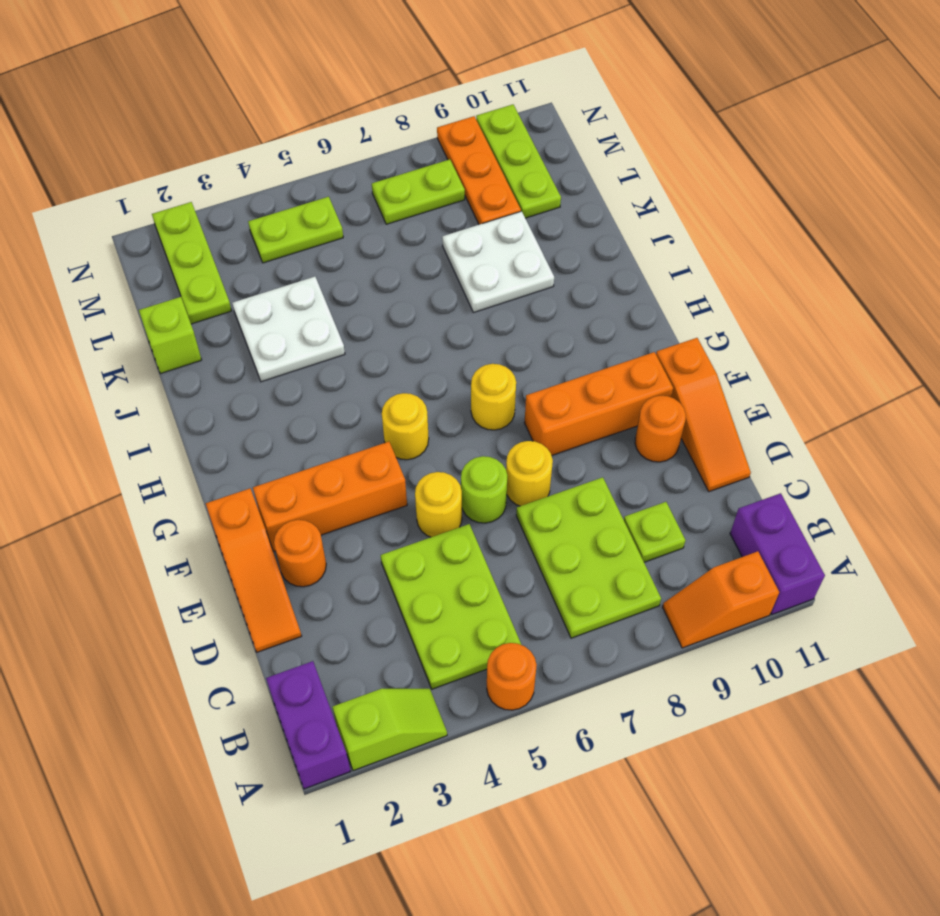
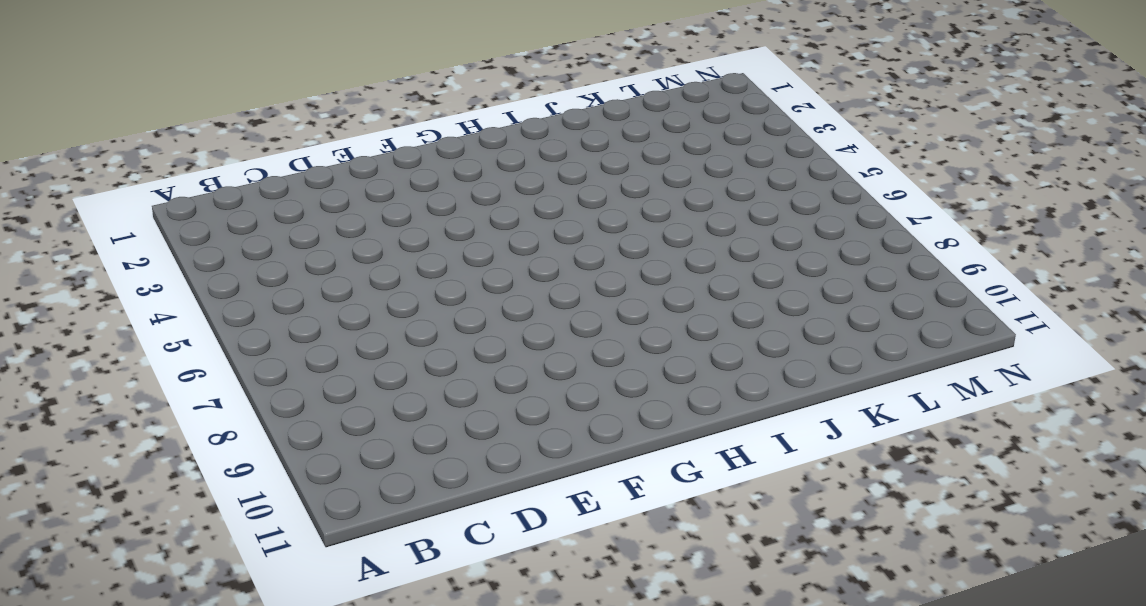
none -> purple 1x2 brick [266,661,351,789]
none -> lime 1x2 slope [333,689,447,771]
none -> orange 1x1 round brick [487,643,537,710]

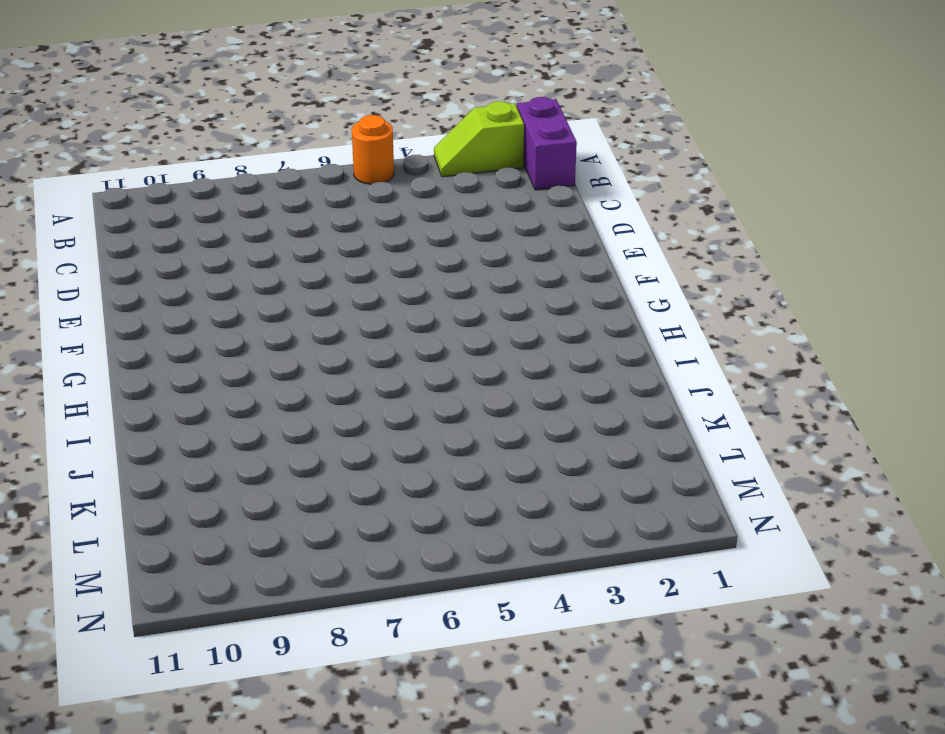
none -> orange 1x2 slope [663,551,779,648]
none -> purple 1x2 brick [730,493,825,614]
none -> lime 2x3 plate [381,524,521,689]

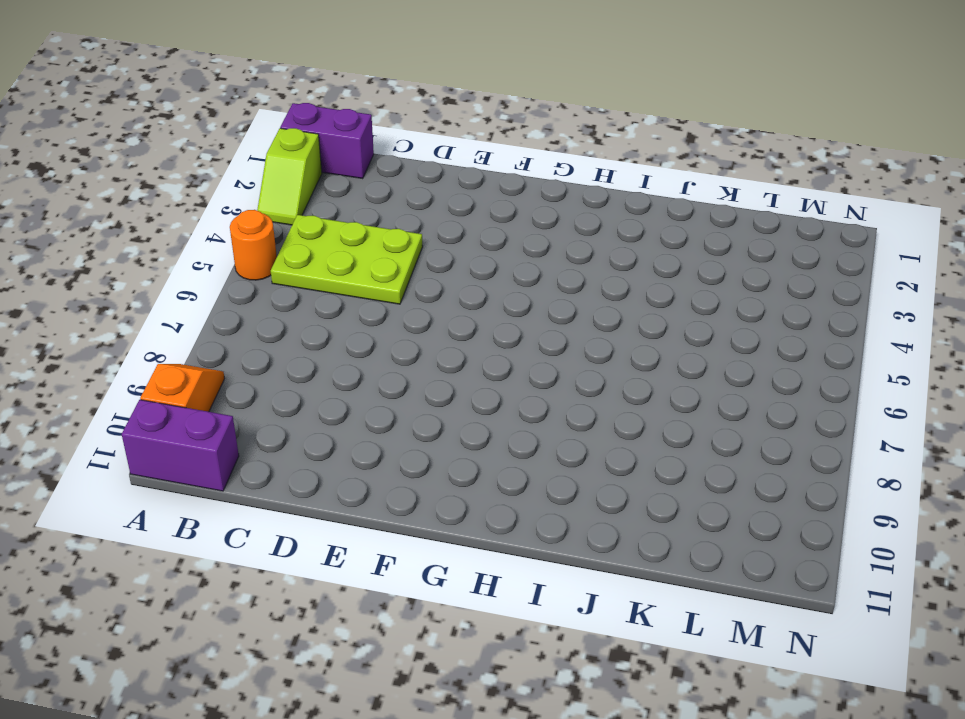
none -> lime 2x3 plate [516,477,661,638]
none -> lime 1x1 plate [624,502,685,562]
none -> orange 1x3 slope [206,489,301,652]

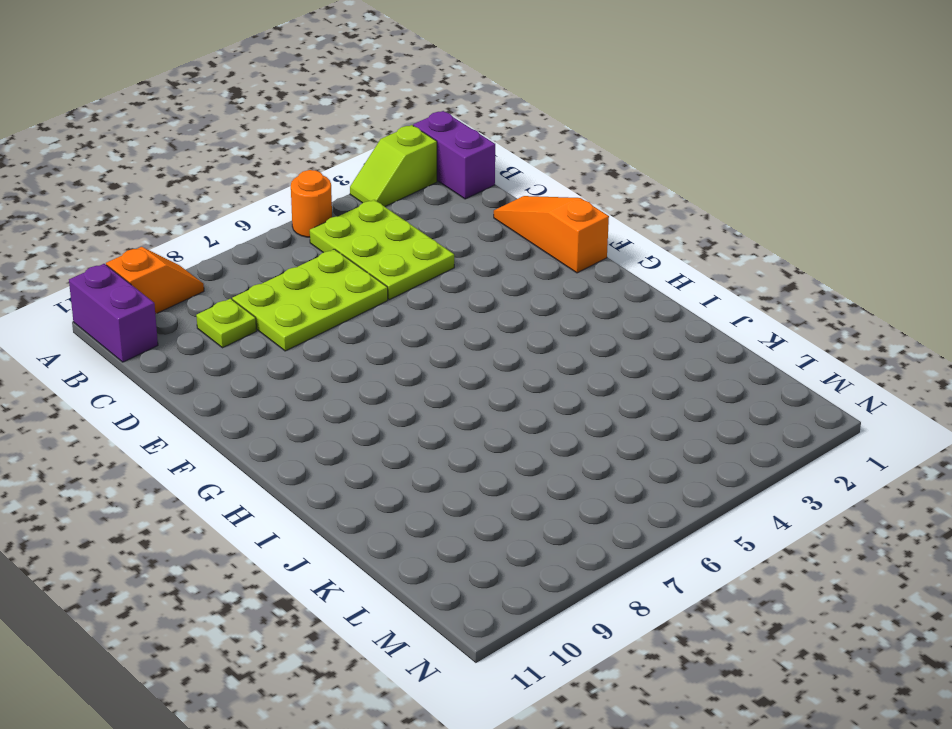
lime 2x3 plate [232,249,388,351] -> lime 2x3 plate turned to [516,477,661,638]
none -> orange 1x3 slope [656,338,751,492]
none -> orange 1x1 round brick [274,520,326,587]
none -> yellow 1x1 round brick [415,472,462,537]

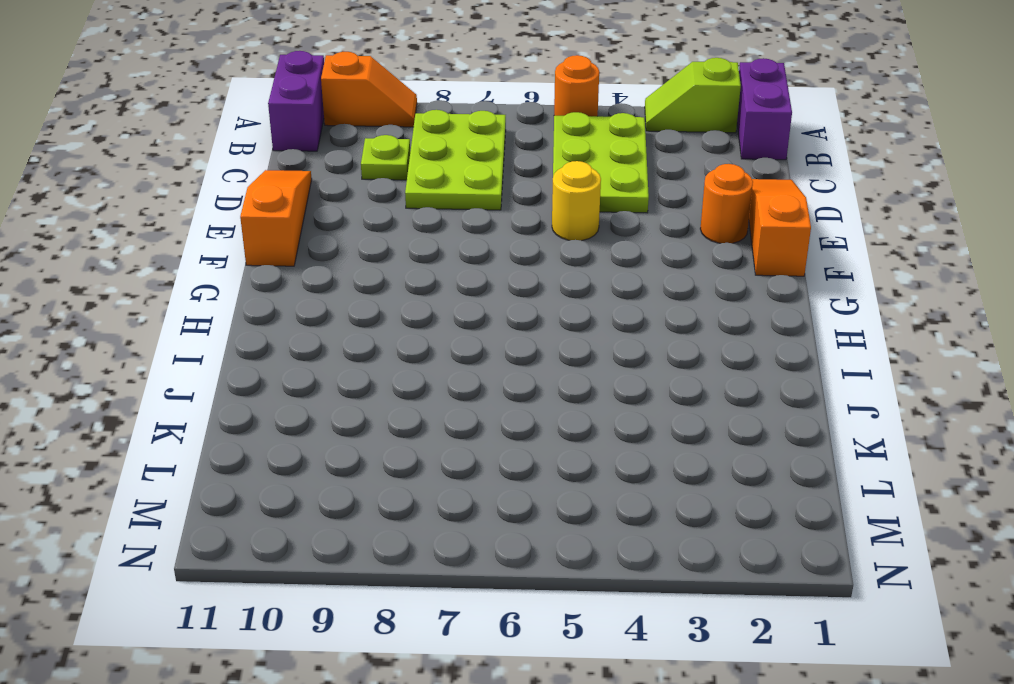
none -> lime 1x1 round brick [461,456,507,523]
none -> yellow 1x1 round brick [506,441,553,506]
none -> orange 1x1 round brick [635,396,686,462]

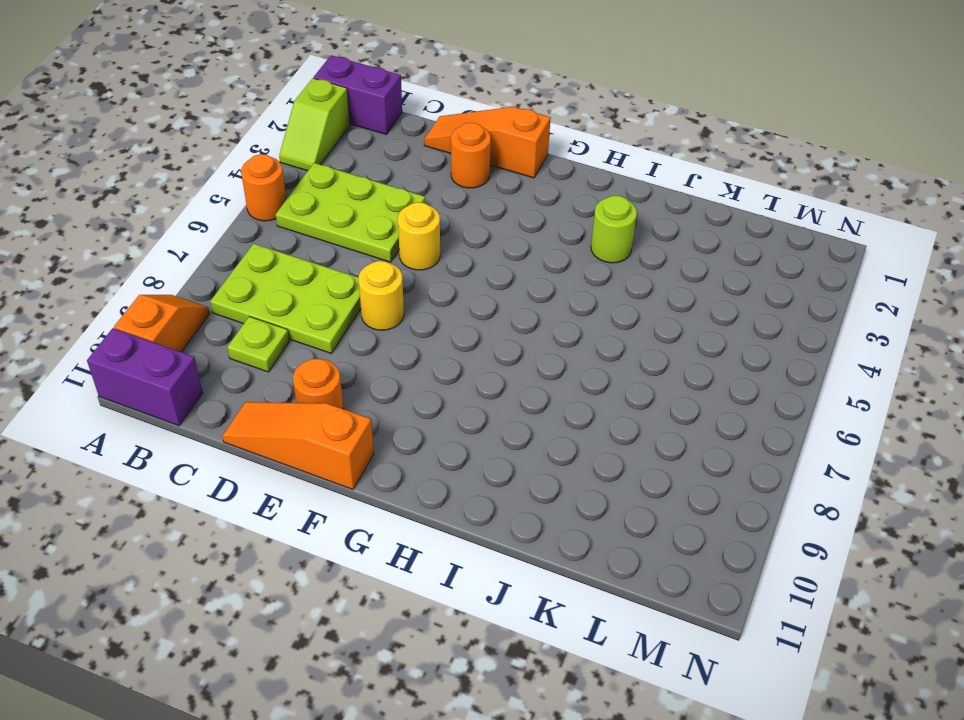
lime 1x1 round brick [591,196,637,263] -> lime 1x1 round brick moved to [461,456,507,523]
none -> orange 1x3 brick [253,442,407,551]
none -> orange 1x3 brick [524,352,673,455]
none -> yellow 1x1 round brick [382,393,429,460]

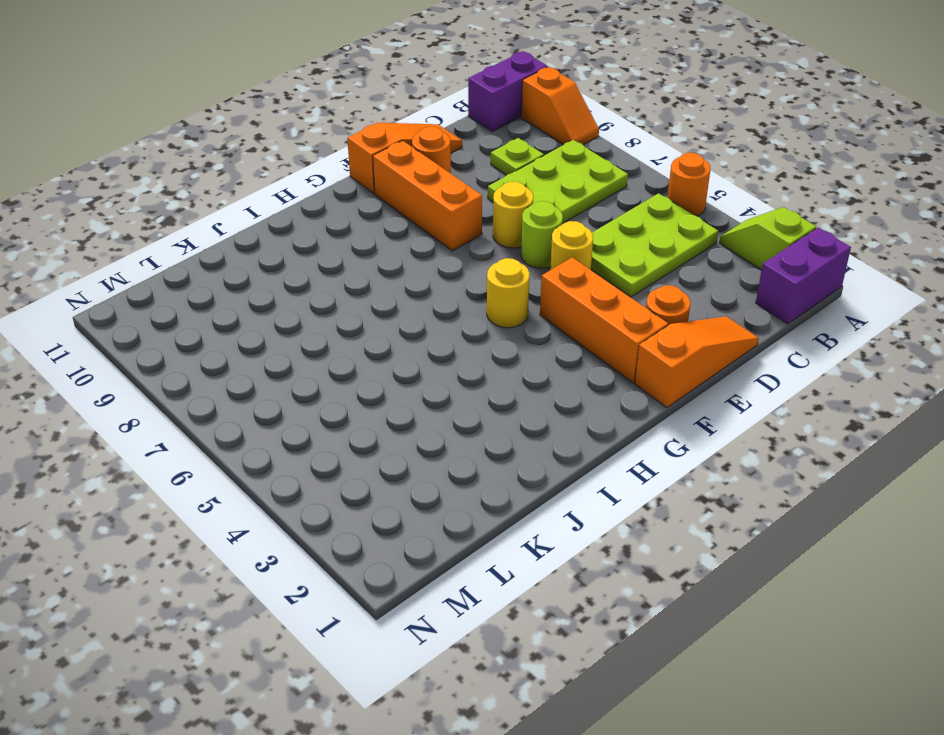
none -> yellow 1x1 round brick [471,364,516,430]
none -> white 2x2 plate [232,277,345,382]
none -> white 2x2 plate [442,211,554,313]

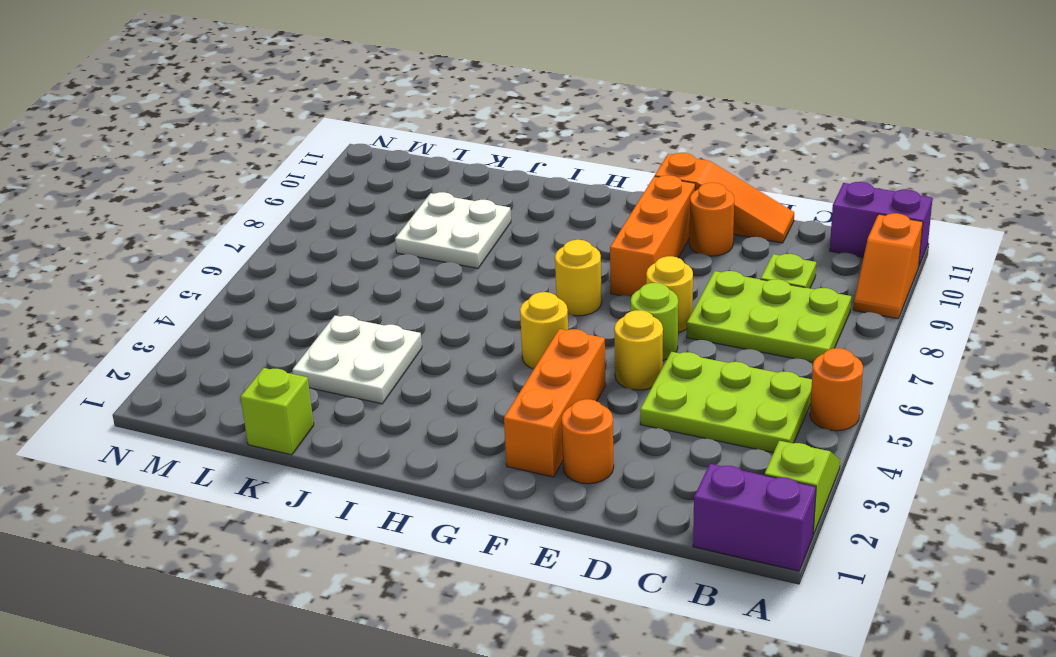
none -> orange 1x3 slope [206,489,301,652]
none -> lime 1x3 plate [152,202,232,324]
none -> orange 1x3 plate [437,116,521,225]

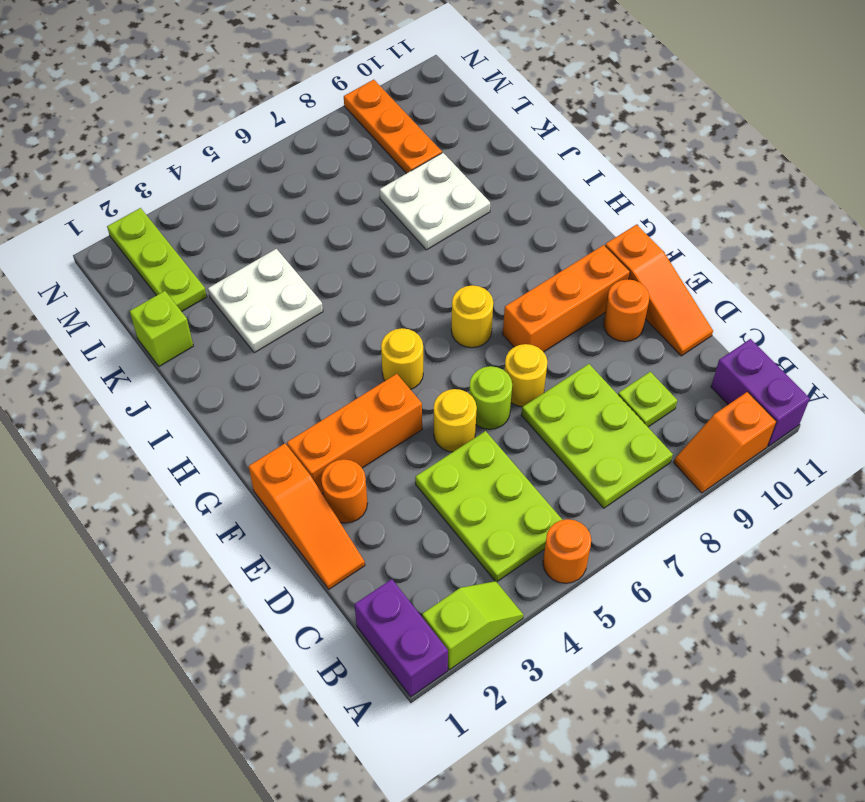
none -> lime 1x3 plate [476,105,561,218]
none -> lime 1x2 plate [248,197,343,263]
none -> lime 1x2 plate [372,159,465,224]

